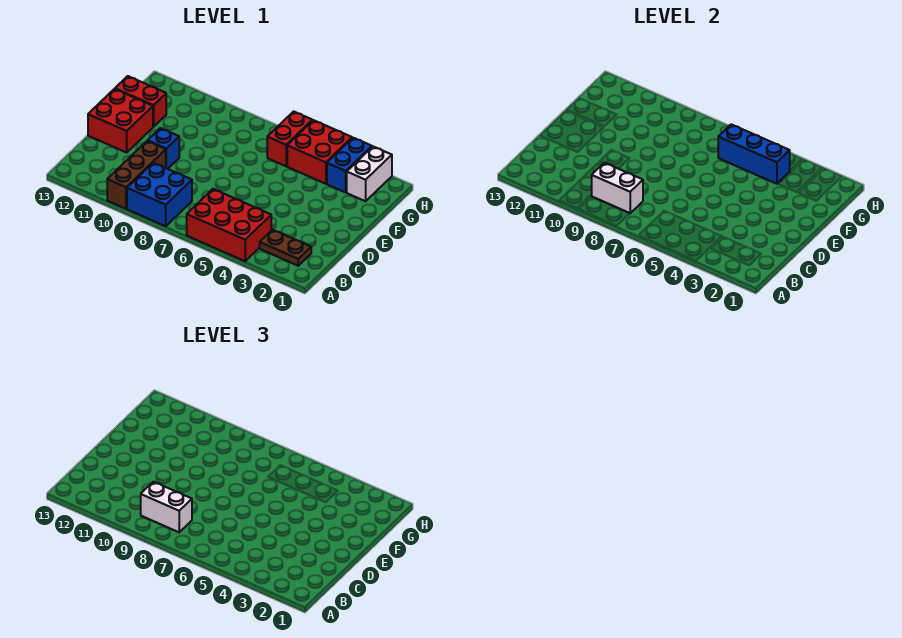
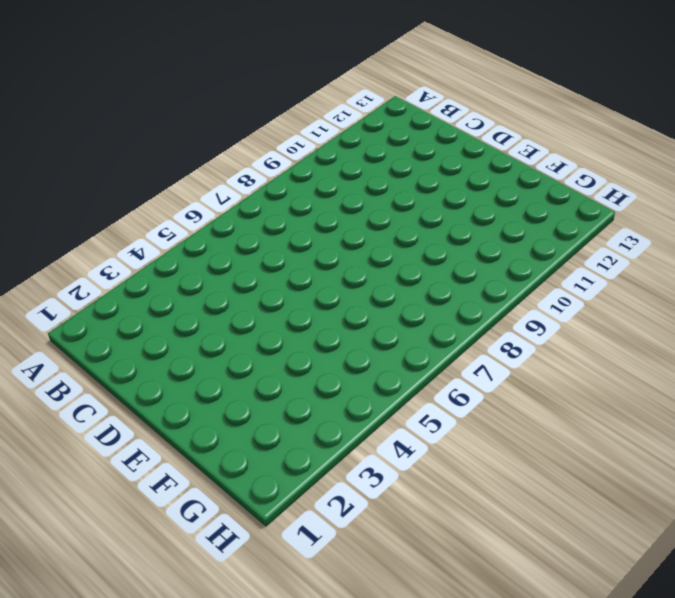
none -> red 2x3 brick [187,189,271,261]
none -> blue 2x2 brick [127,163,192,226]
none -> brown 1x3 brick [107,141,166,209]

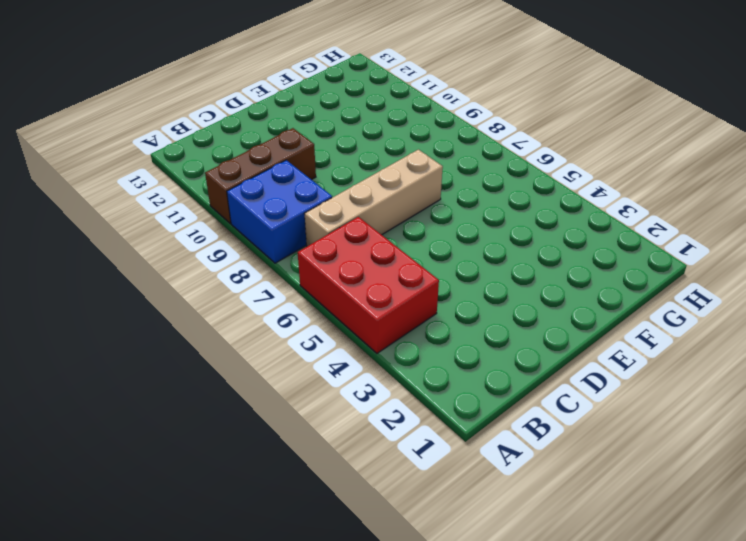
tan 1x4 brick [305,150,443,246] -> none
none -> brown 1x2 plate [260,230,311,266]
none -> blue 1x1 brick [148,128,179,169]
none -> red 2x2 brick [88,89,153,152]

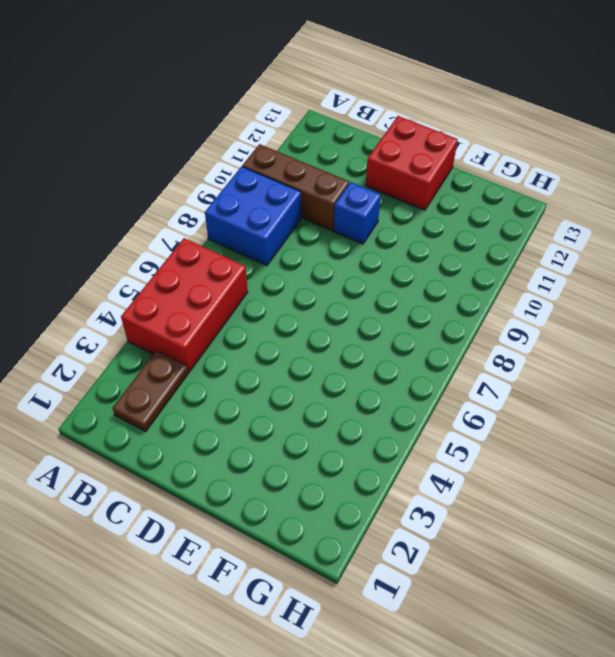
none -> red 1x2 brick [115,76,166,127]
none -> white 1x2 brick [347,147,392,201]
none -> blue 1x2 brick [327,138,372,192]

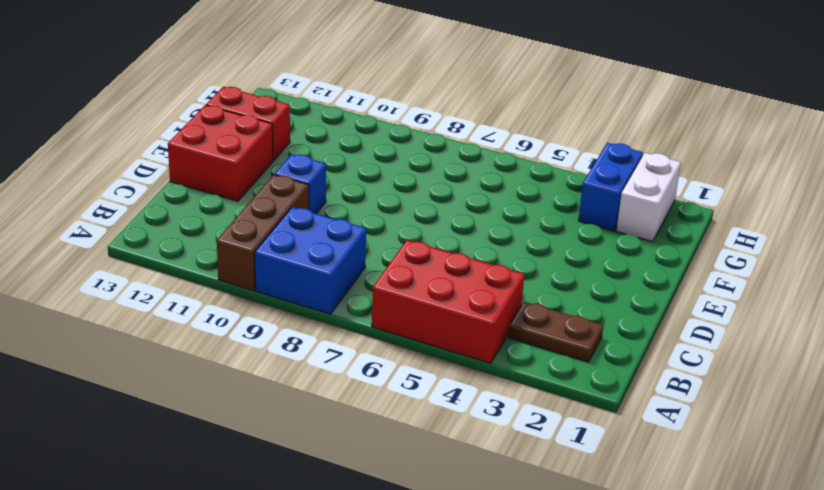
none -> red 2x2 brick [287,120,352,184]
none -> red 1x2 brick [267,111,312,166]
none -> white 1x2 brick [592,163,643,213]

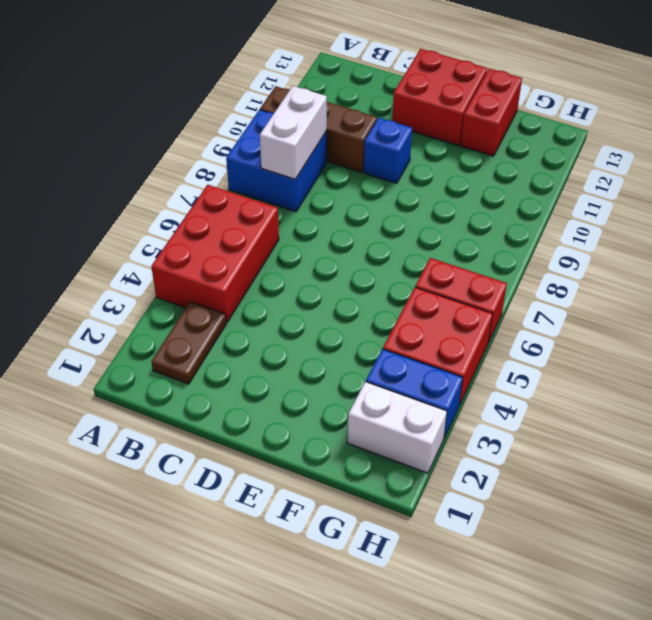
none -> blue 1x3 brick [718,124,790,184]
none -> white 1x2 brick [141,482,192,532]

